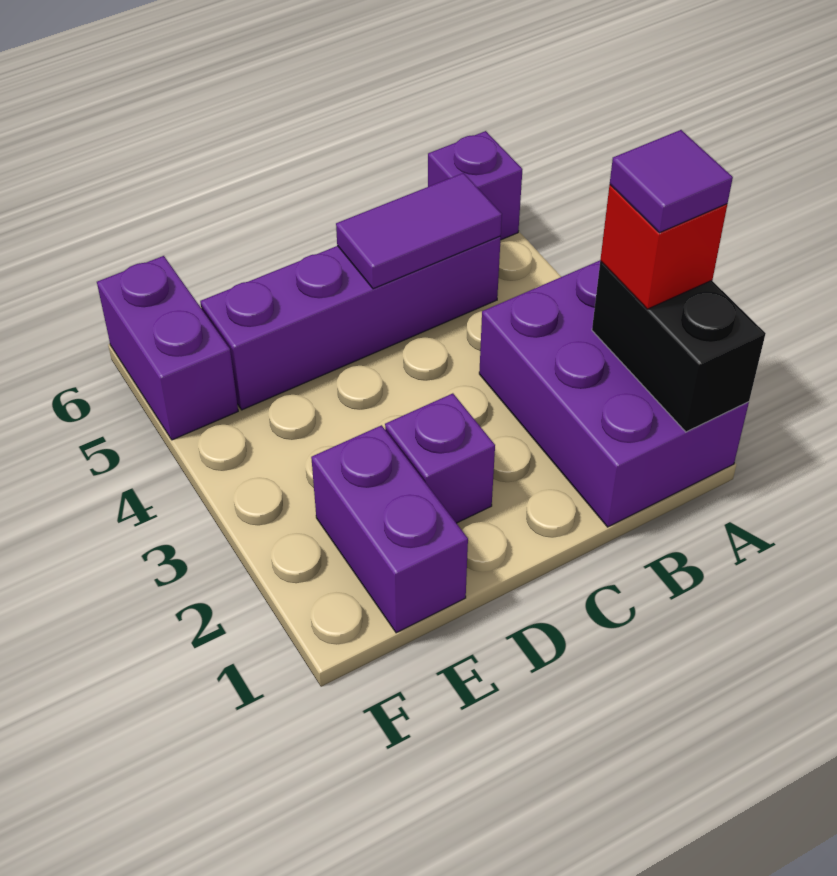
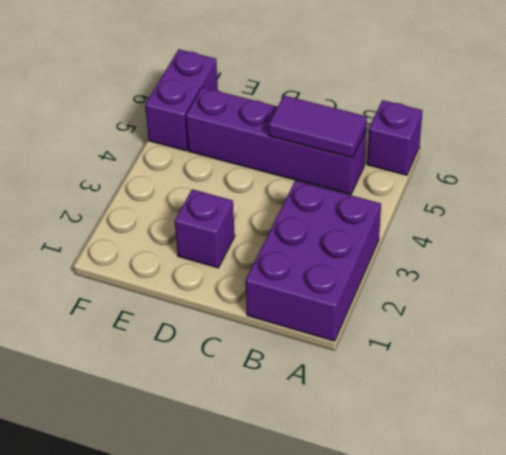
none -> purple 1x2 brick [311,425,468,633]
none -> black 1x2 brick [592,262,766,432]

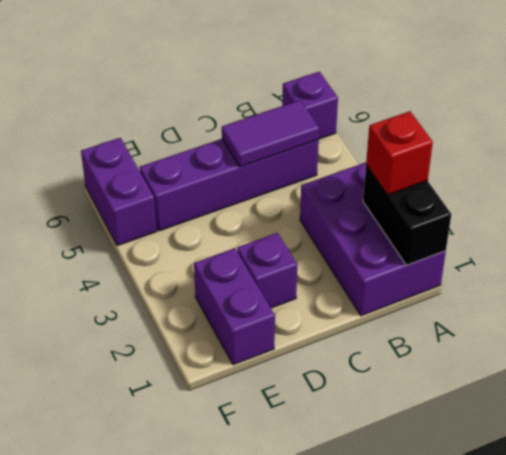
none -> purple 1x1 tile [610,130,733,233]

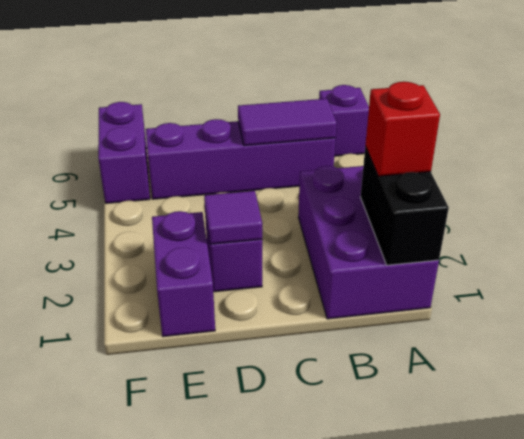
purple 1x1 tile [204,191,262,244] -> purple 1x1 tile moved to [610,130,733,233]

